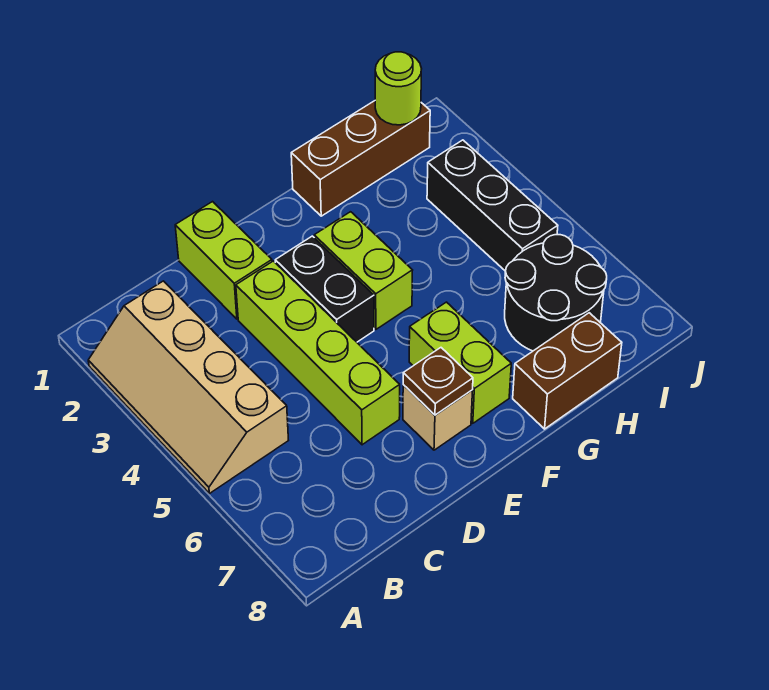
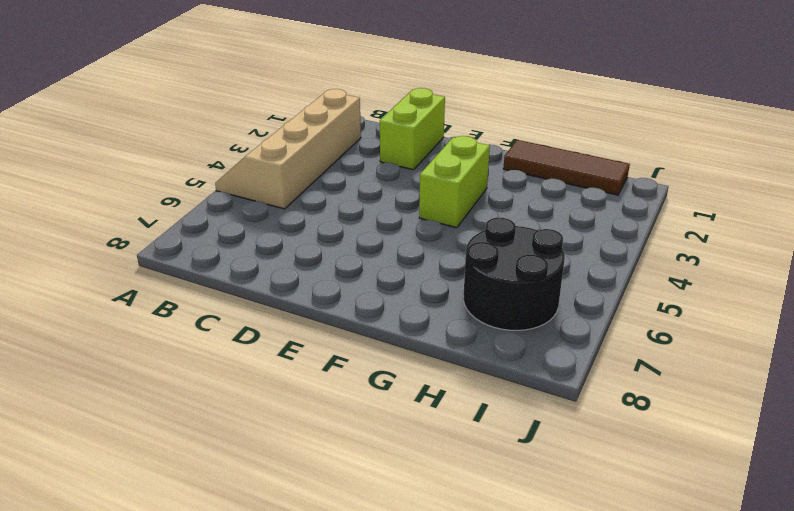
brown 1x3 tile [503,140,630,195] -> brown 1x3 brick [291,101,430,216]
none -> lime 1x4 brick [236,261,400,445]
none -> black 1x2 brick [275,236,374,342]
none -> tan 1x1 brick [403,385,473,450]

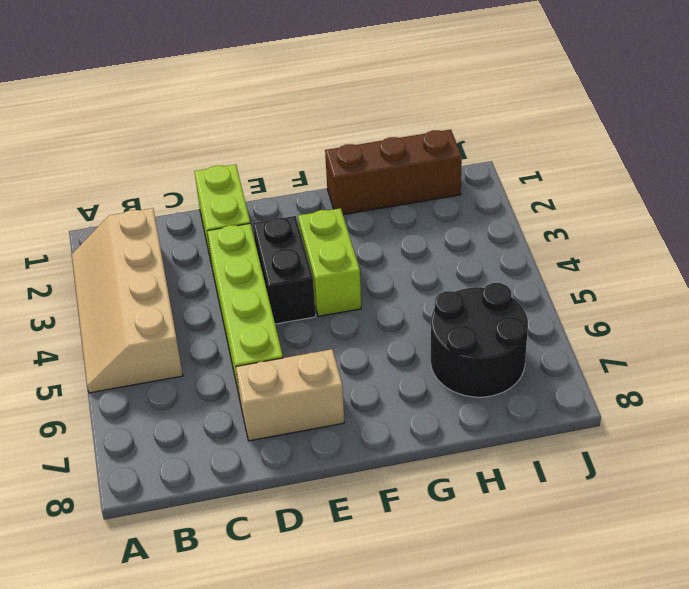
tan 1x2 brick [236,349,344,441] -> tan 1x1 brick [403,385,473,450]
none -> lime 1x2 brick [409,302,511,423]
none -> brown 1x2 brick [513,313,622,429]
none -> black 1x3 brick [427,140,558,271]

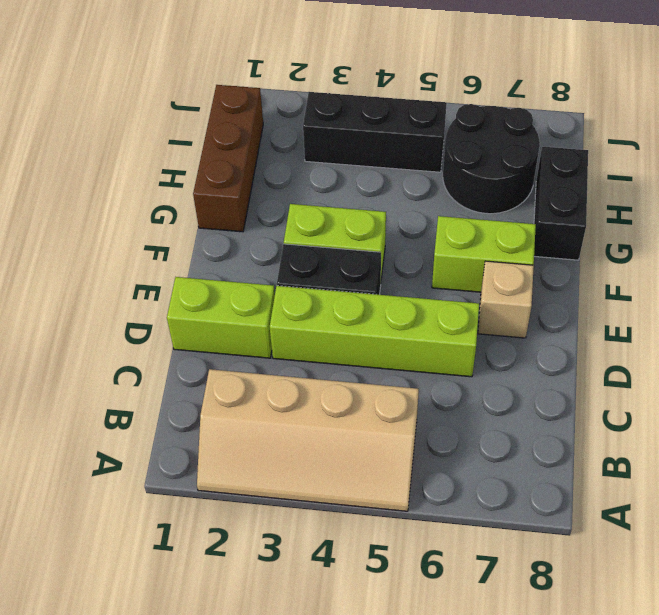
black 1x2 brick [534,147,588,260] -> brown 1x2 brick [513,313,622,429]
none -> brown 1x1 plate [403,348,473,415]
none -> lime 1x1 round brick [375,52,422,125]

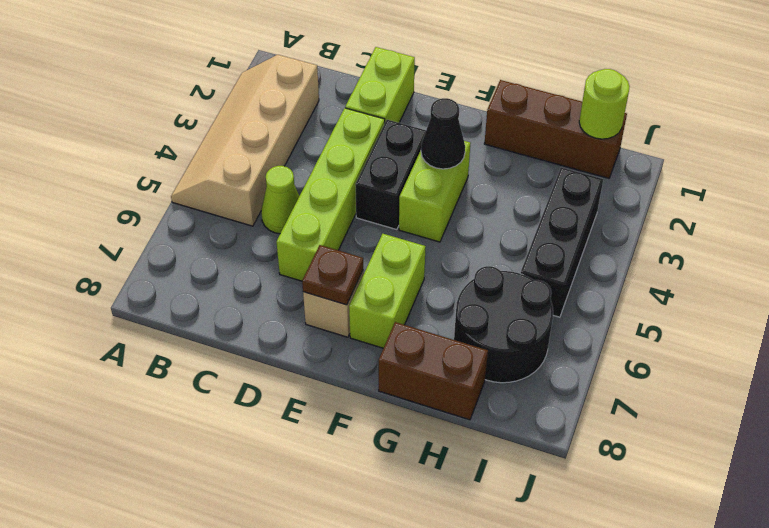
lime 1x1 cone [261,166,299,234] -> none
black 1x1 cone [421,98,465,169] -> none

